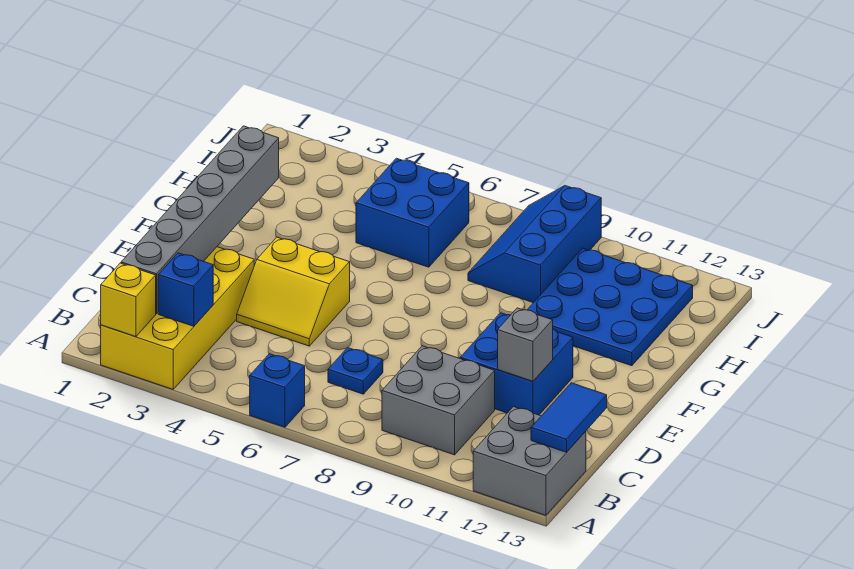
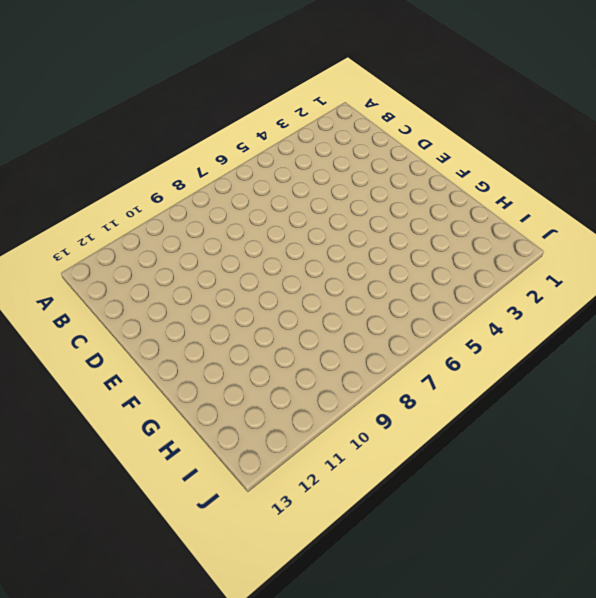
none -> yellow 2x4 brick [101,247,254,389]
none -> blue 1x1 brick [250,354,305,427]
none -> grey 2x2 brick [473,407,586,515]

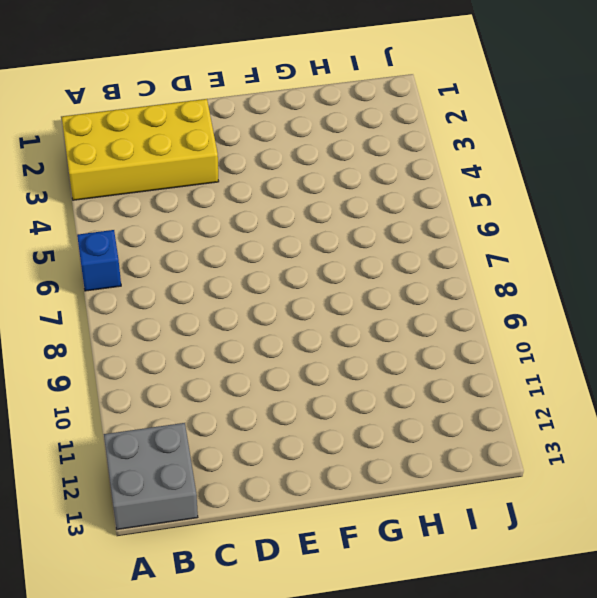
none -> grey 2x2 brick [382,346,495,455]
none -> blue 1x1 plate [328,348,383,394]
none -> yellow 2x2 slope [237,237,350,346]

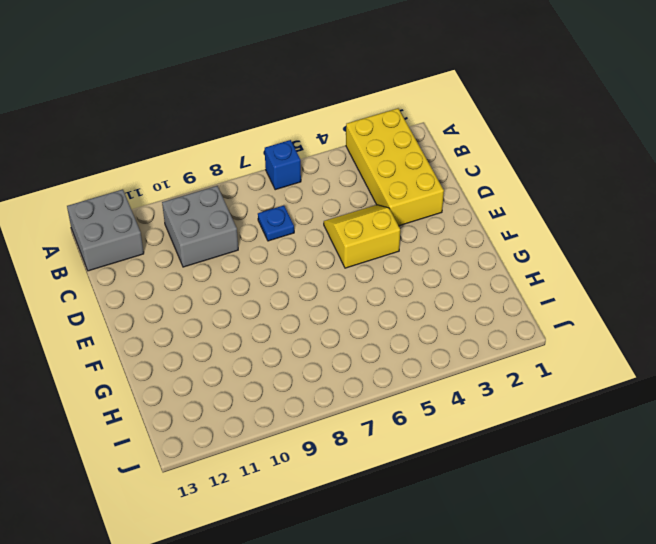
none -> blue 2x2 brick [460,313,573,415]
none -> blue 3x3 plate [527,248,693,366]
none -> blue 2x2 brick [356,158,469,267]

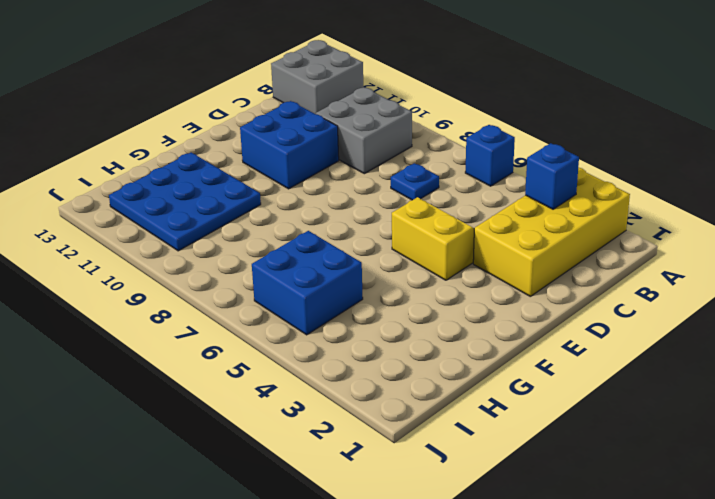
none -> blue 2x3 slope [468,186,601,303]
none -> yellow 1x1 brick [101,263,156,337]
none -> grey 1x6 brick [121,126,279,314]

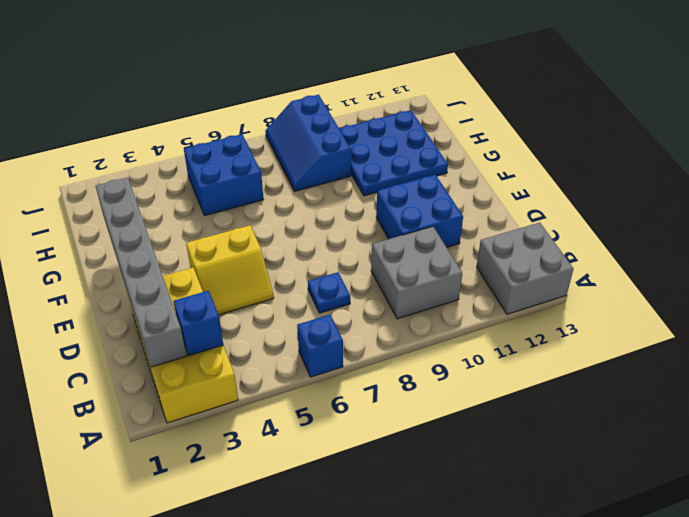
none -> yellow 1x1 brick [101,263,156,337]
none -> blue 1x2 tile [531,383,607,452]
none -> grey 1x1 brick [498,308,553,381]

